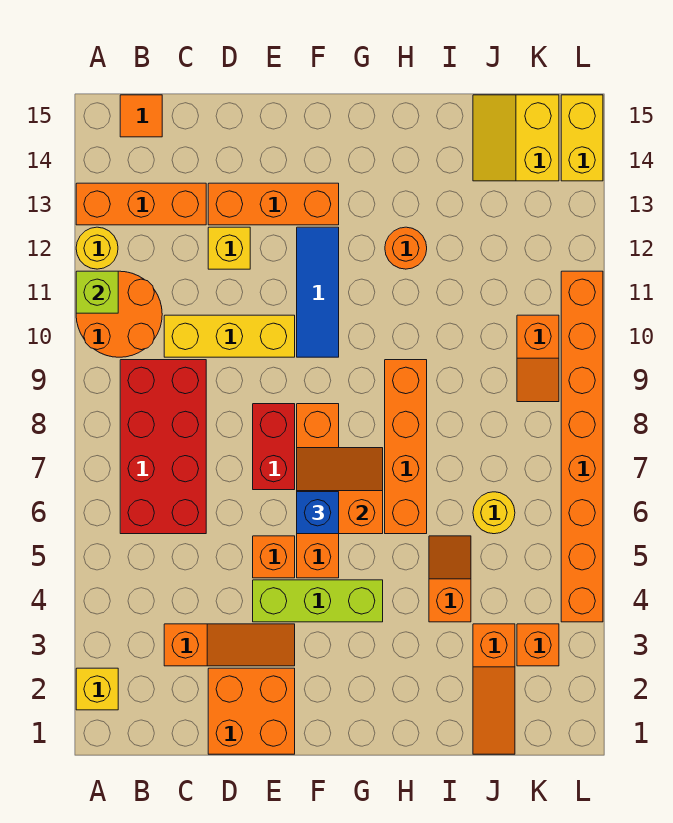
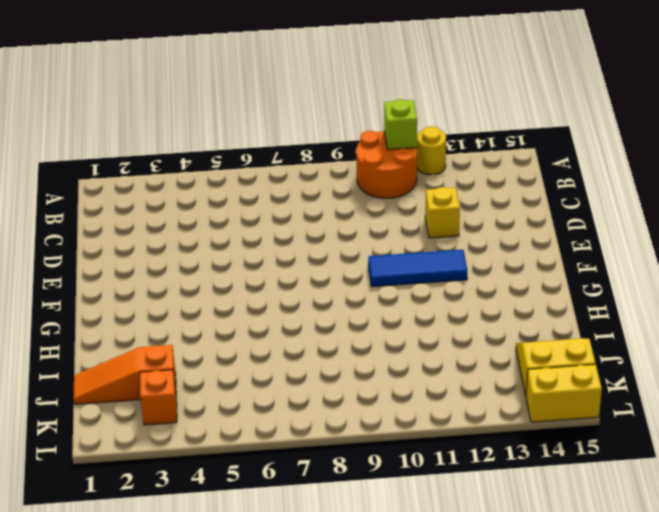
none -> yellow 1x1 brick [76,668,118,710]
none -> orange 1x3 brick [76,183,206,225]
none -> red 2x4 brick [120,360,206,534]

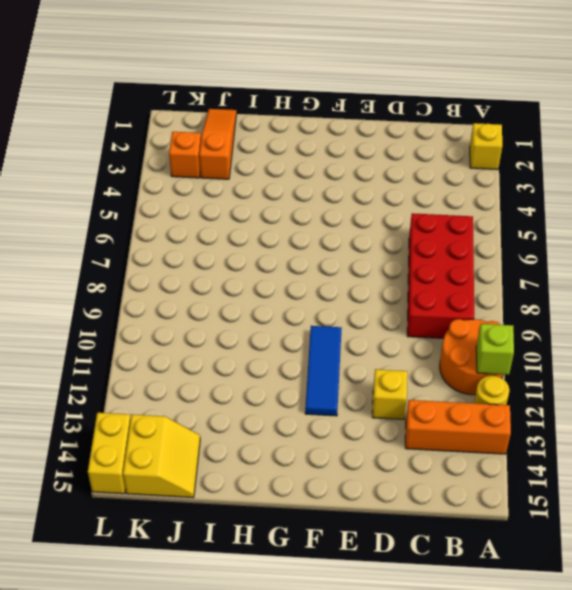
none -> orange 1x1 tile [120,95,162,137]
none -> orange 1x3 slope [164,624,295,666]
none -> yellow 1x3 brick [164,315,295,357]

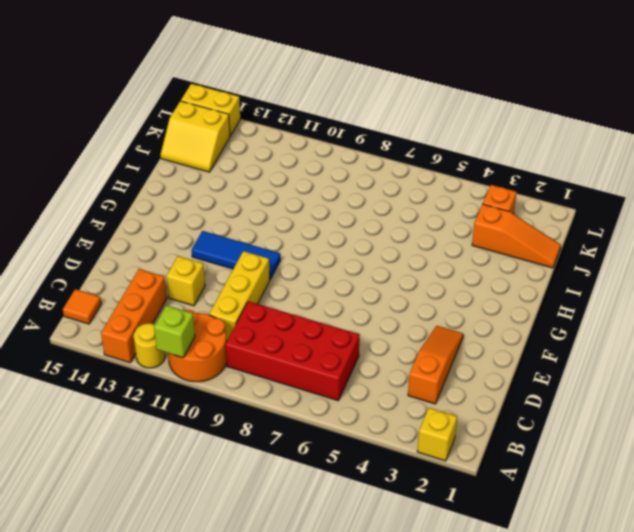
none -> orange 2x2 brick [208,668,295,754]
none -> orange 1x3 brick [208,183,339,225]
none -> lime 1x3 brick [253,580,383,622]

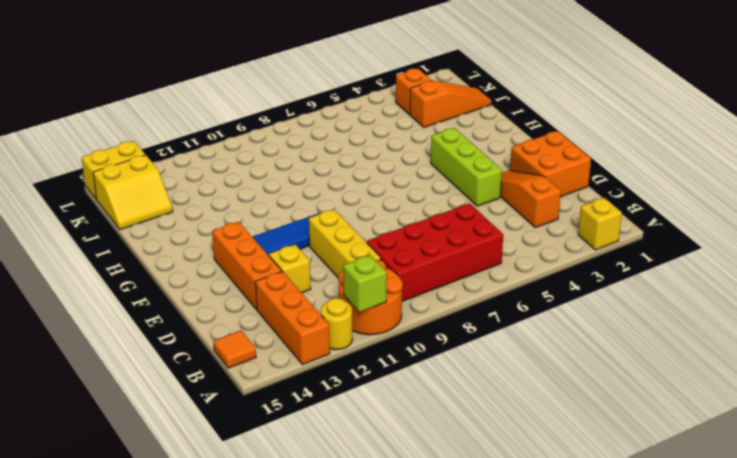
none -> orange 1x1 brick [253,536,295,578]
none -> red 1x2 brick [253,404,295,490]
none -> orange 1x4 brick [297,404,339,578]

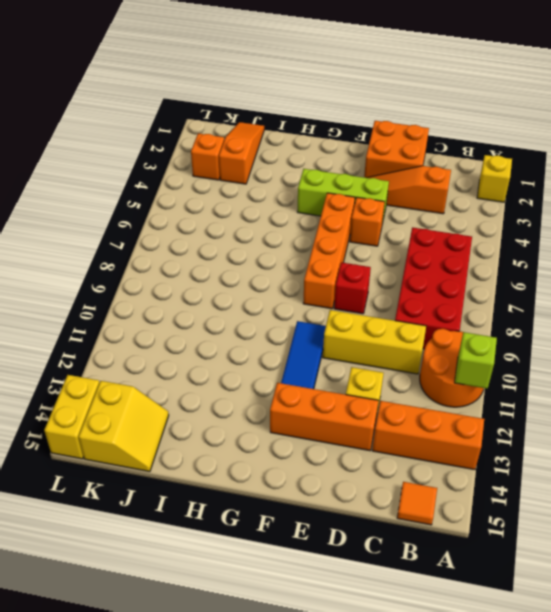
red 1x1 brick [334,262,371,314] -> red 1x2 brick [253,404,295,490]
none -> yellow 1x1 round brick [76,227,118,269]
none -> orange 1x4 brick [385,360,427,534]
none -> orange 1x1 round brick [385,227,427,269]

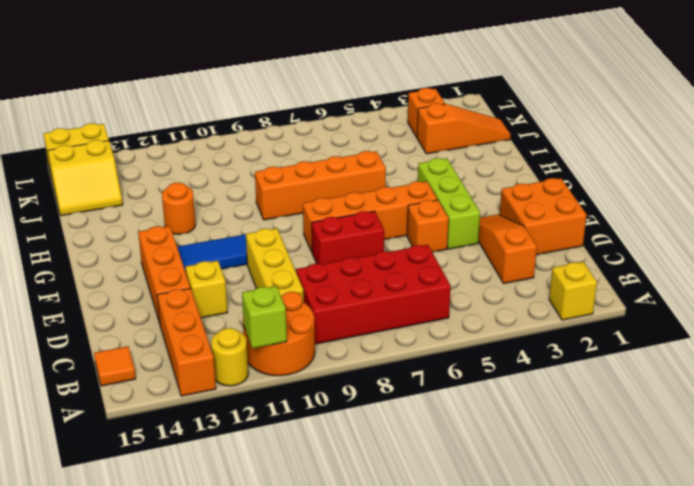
none -> orange 1x2 slope [429,536,471,622]
none -> yellow 1x1 round brick [473,492,515,534]
none -> orange 1x2 slope [517,315,559,402]

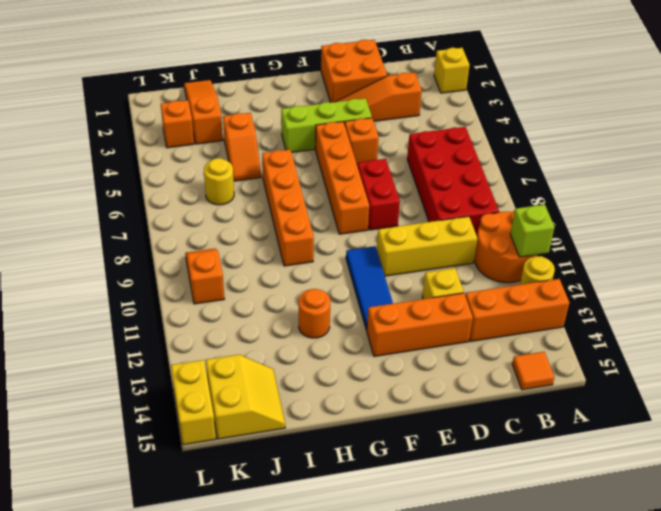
none -> orange 1x8 brick [561,271,603,622]
none -> orange 2x2 slope [297,448,383,534]
none -> blue 1x1 brick [297,492,339,534]

